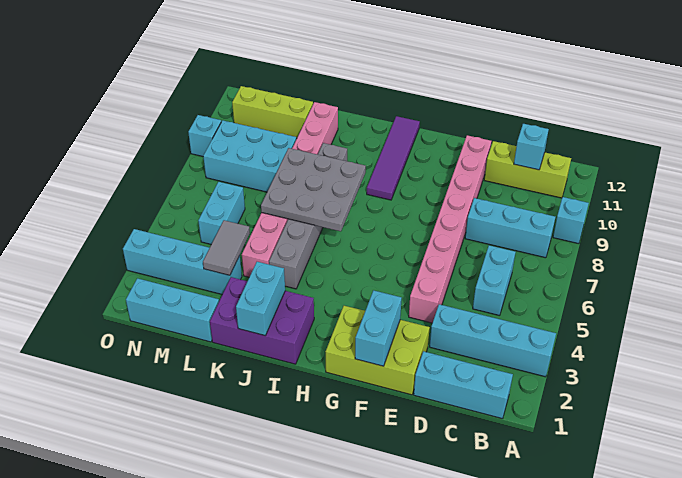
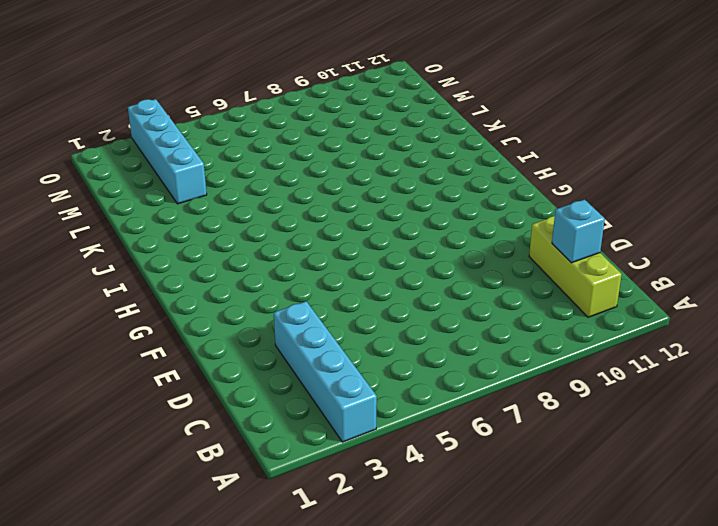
none -> cyan 1x1 brick [553,197,589,244]
none -> cyan 1x3 brick [414,351,513,419]
none -> cyan 1x3 brick [465,198,555,258]

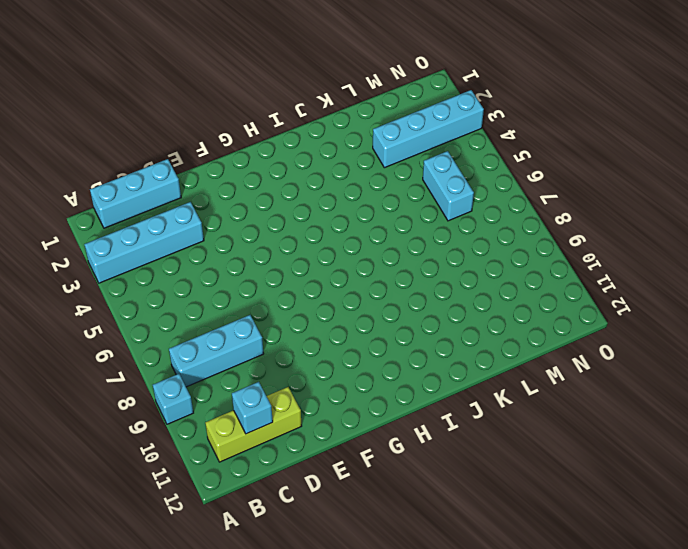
none -> cyan 1x2 brick [473,245,515,316]
none -> lime 2x3 brick [326,306,430,395]
none -> pink 1x8 brick [409,135,491,323]

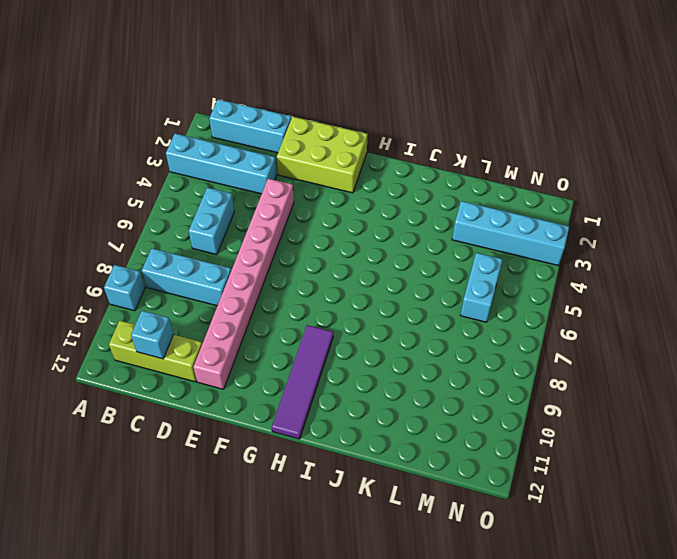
none -> purple 2x3 brick [210,277,314,364]
none -> grey 1x6 brick [269,143,347,289]
none -> pink 1x8 brick [242,102,338,277]

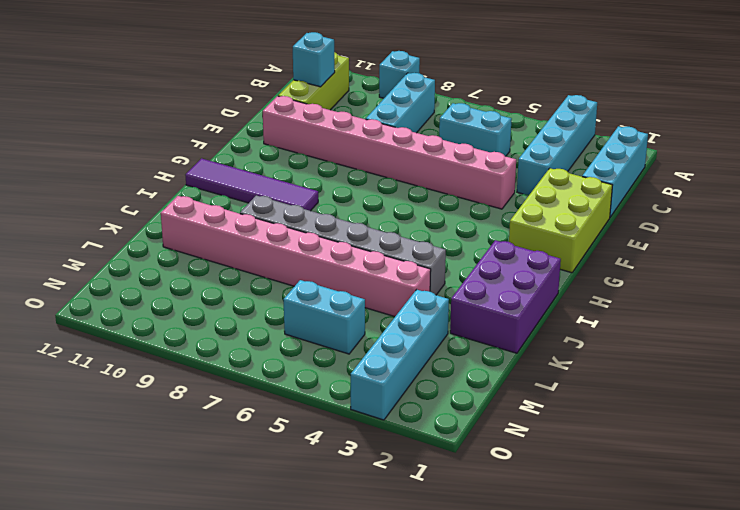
none -> cyan 1x3 brick [126,278,219,342]
none -> cyan 2x3 brick [203,120,296,192]
none -> lime 1x3 brick [232,86,313,138]

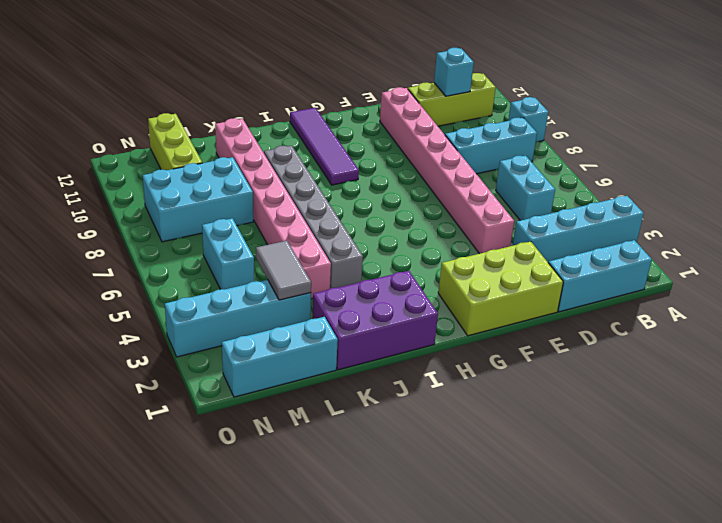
lime 1x3 brick [148,113,202,170] -> lime 1x3 brick turned to [232,86,313,138]
none -> cyan 1x1 brick [188,115,221,156]
none -> cyan 1x2 brick [355,290,402,366]
none -> grey 3x3 plate [261,148,366,231]

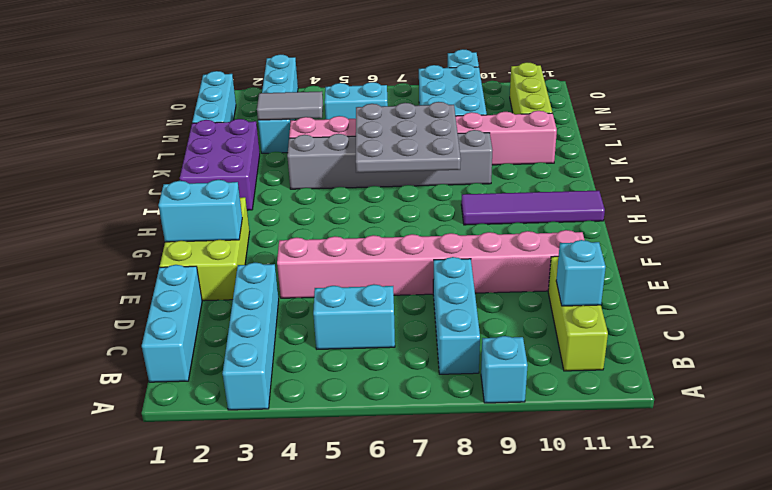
none -> cyan 1x2 brick [236,262,285,336]

